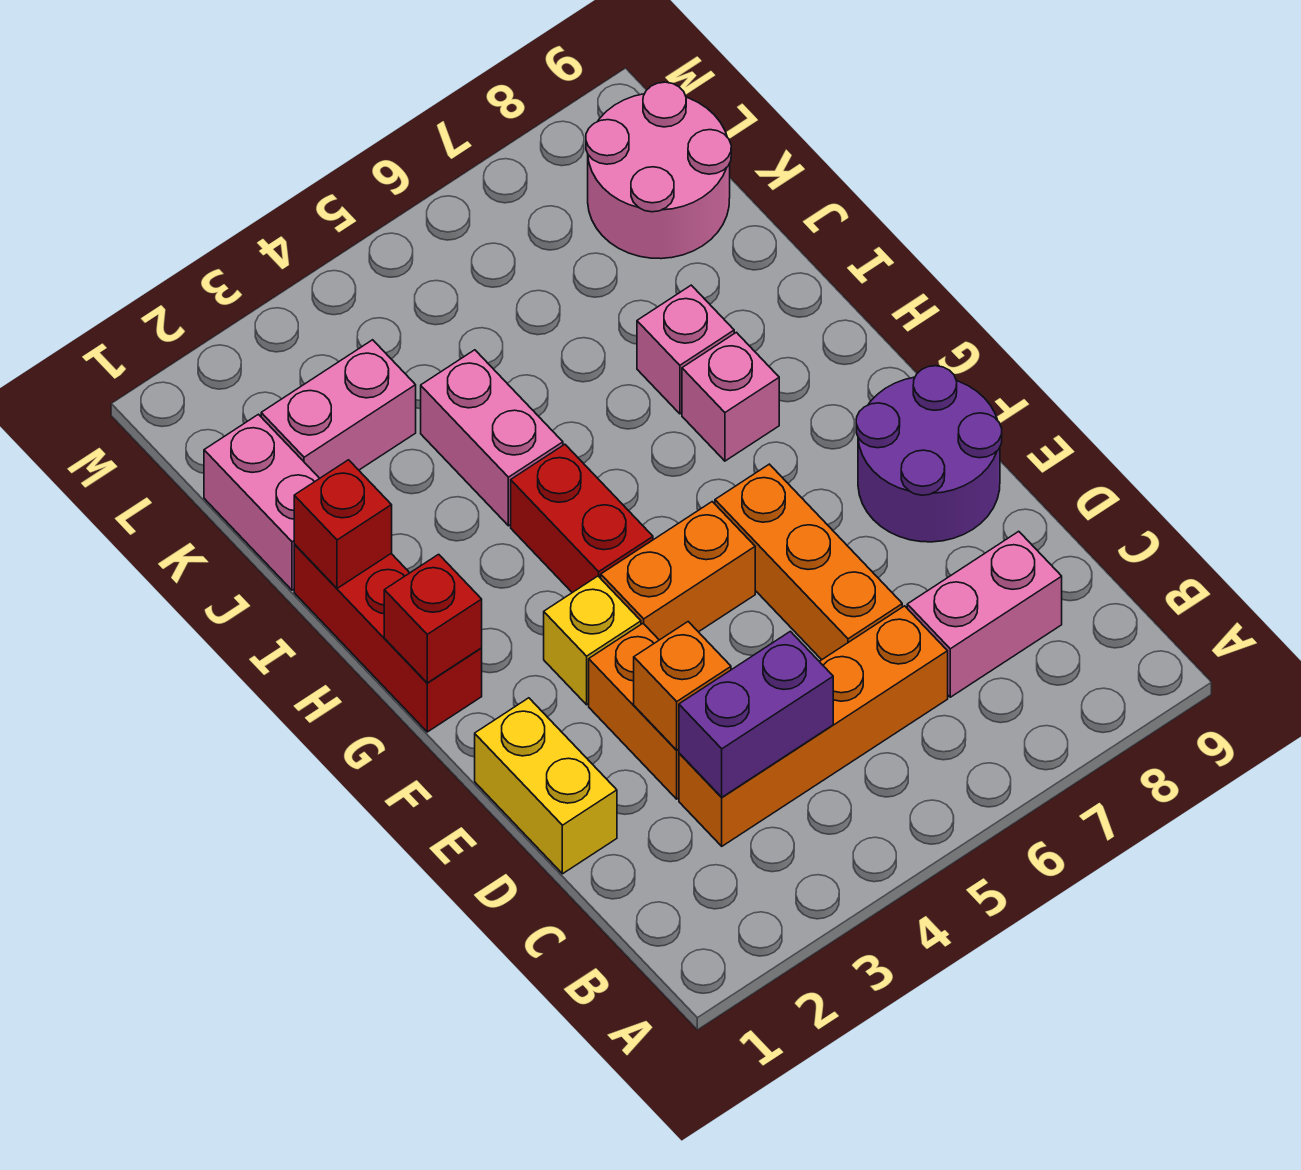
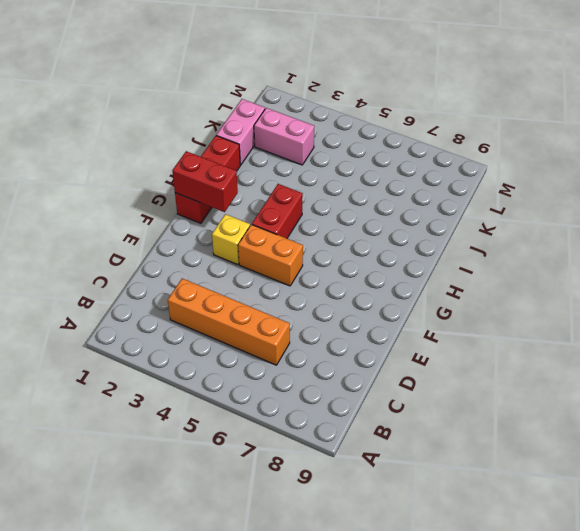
red 1x2 brick [172,151,238,212] -> red 1x1 brick [384,554,482,683]
none -> pink 1x2 brick [907,531,1062,697]
none -> yellow 1x2 brick [475,698,617,874]
none -> orange 1x2 brick [589,624,679,799]

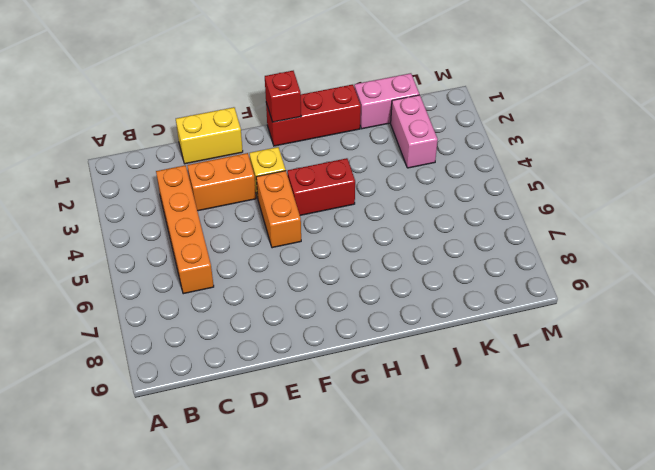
none -> pink 1x2 brick [907,531,1062,697]
none -> orange 1x3 brick [715,464,902,660]
none -> purple 2x2 round brick [856,366,1002,542]

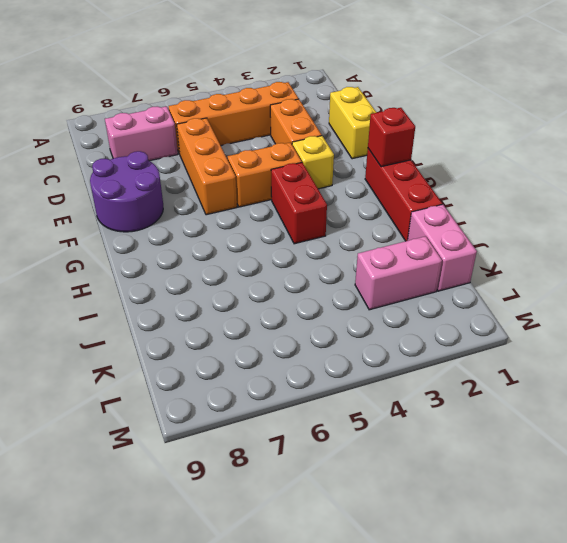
none -> pink 1x1 brick [682,332,779,461]
none -> pink 1x2 brick [421,350,563,526]
none -> pink 1x1 brick [637,285,734,414]

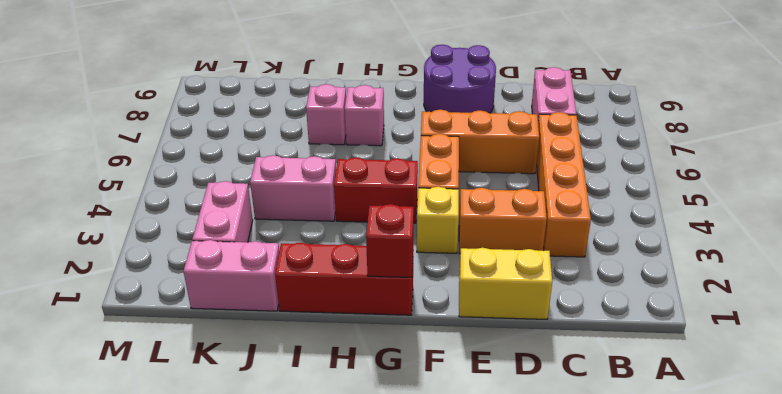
none -> pink 2x2 round brick [586,82,731,259]
none -> purple 1x2 brick [679,631,833,797]
none -> orange 1x1 brick [634,622,731,750]

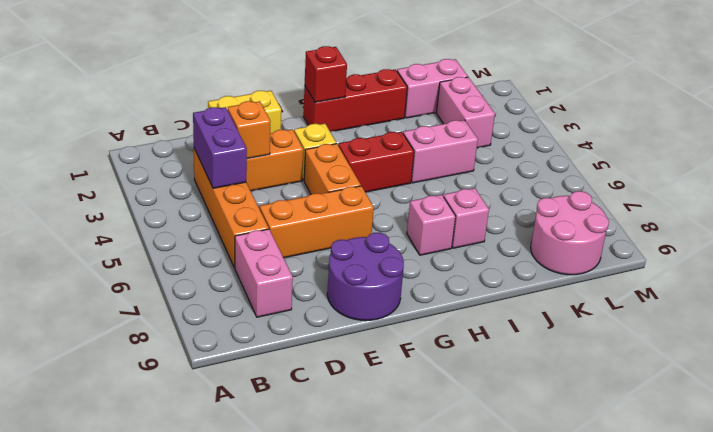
none -> red 1x1 brick [294,460,392,588]

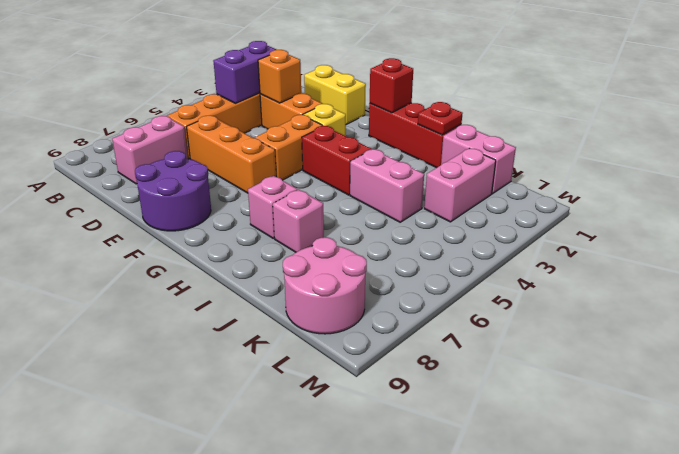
red 1x1 plate [418,102,463,135] -> red 1x1 brick [294,460,392,588]

